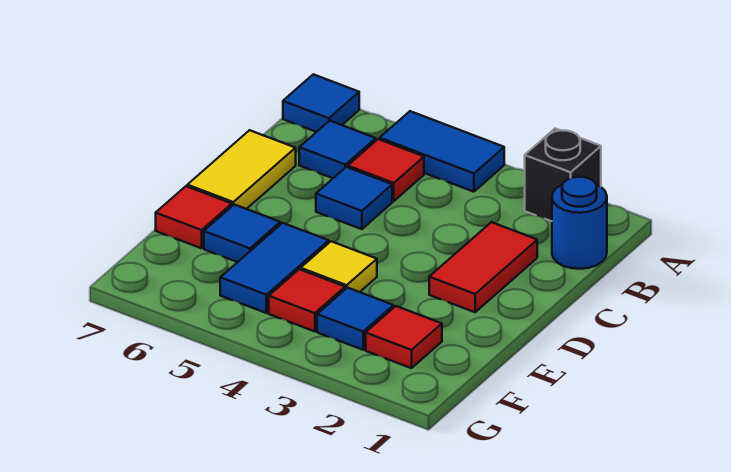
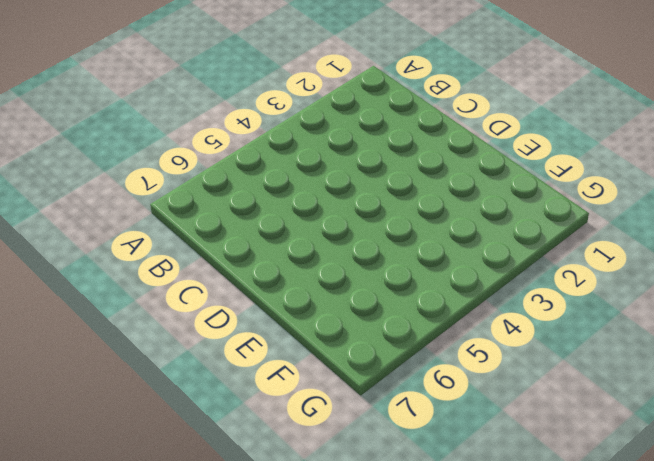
none -> black 1x1 brick [525,129,601,221]
none -> blue 1x2 tile [380,111,504,192]
none -> blue 1x1 tile [283,74,359,132]

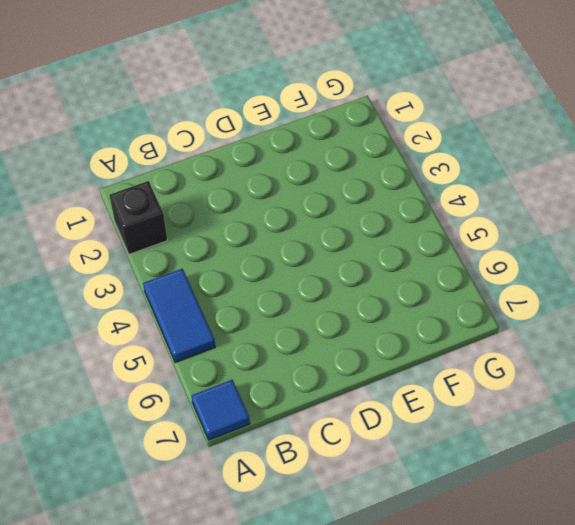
none -> blue 1x1 round brick [552,177,607,269]
none -> red 1x1 tile [348,139,424,201]
none -> blue 1x1 tile [299,121,376,178]

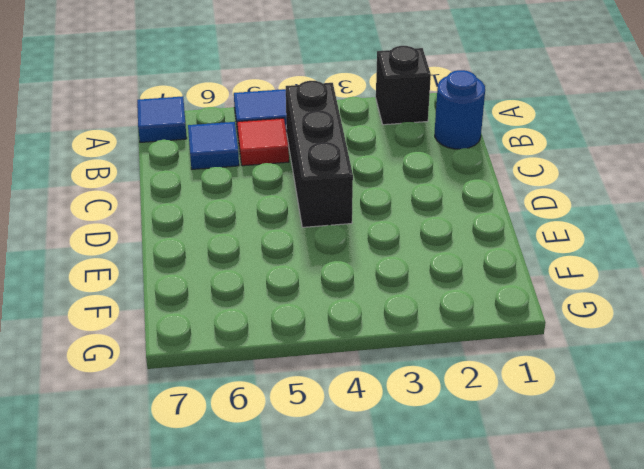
black 1x3 brick [286,81,353,227] -> none
none -> red 1x2 tile [429,222,537,312]
none -> blue 1x1 tile [316,167,392,229]
none -> yellow 1x2 tile [187,130,296,209]

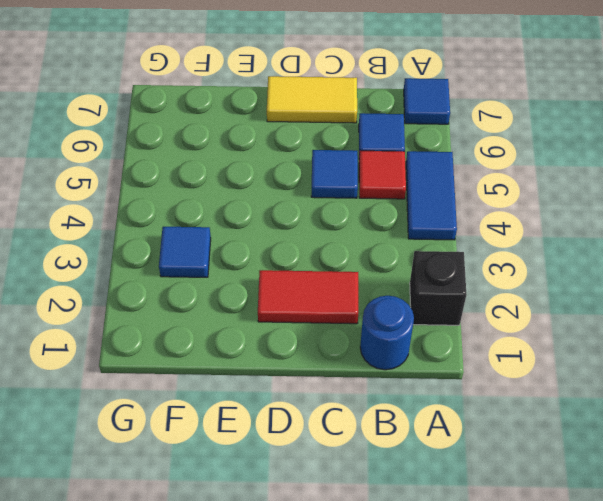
none -> yellow 1x1 tile [301,241,377,292]
none -> blue 1x2 tile [220,223,329,313]
none -> blue 1x1 tile [204,205,280,262]

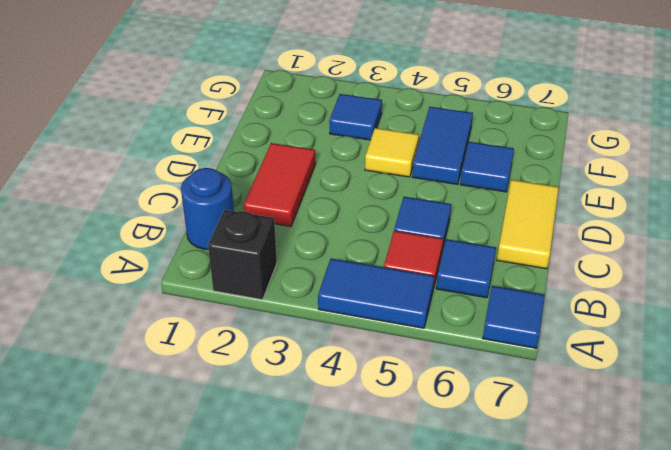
none -> red 1x1 tile [156,186,232,248]
none -> red 1x1 tile [366,306,442,368]
none -> red 1x1 tile [269,269,345,331]

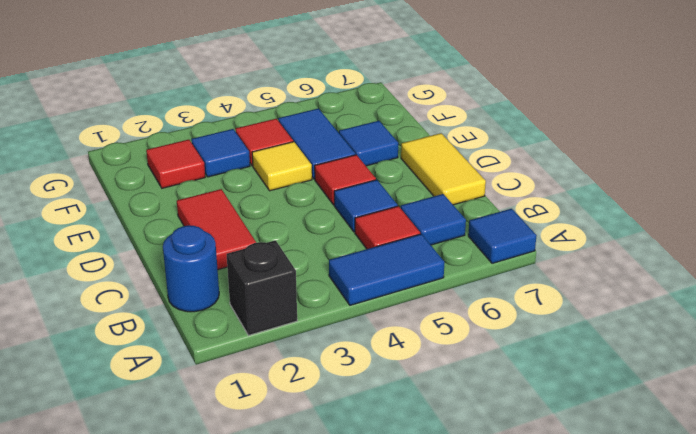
red 1x1 tile [315,155,376,205] -> red 1x1 tile moved to [156,186,232,248]

